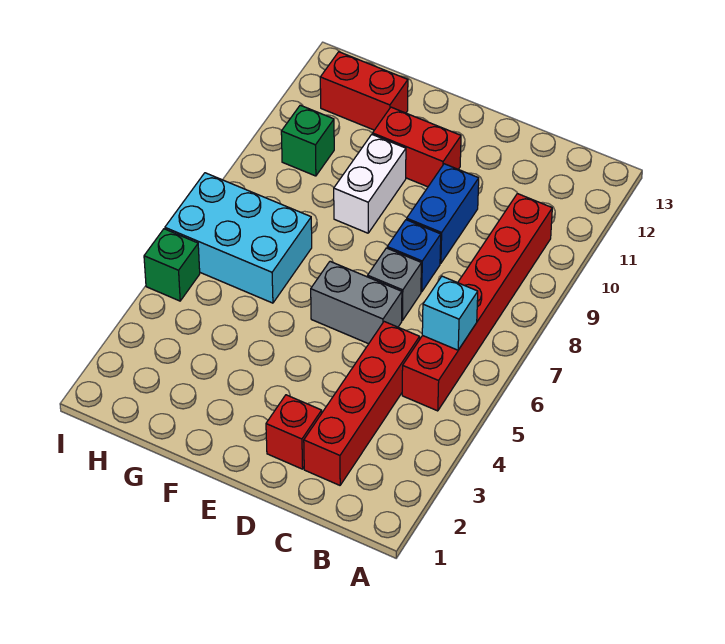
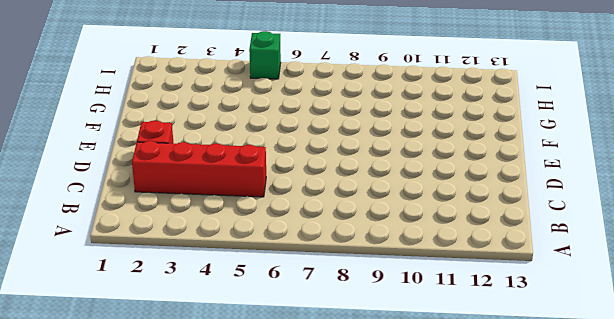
none -> red 1x6 brick [402,194,552,411]
none -> grey 1x2 brick [311,262,402,344]
none -> grey 1x1 brick [368,248,421,320]

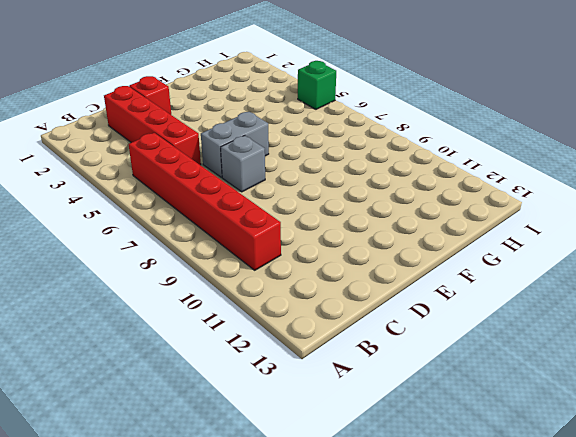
none -> blue 1x1 brick [387,220,441,292]
none -> blue 1x2 brick [407,164,479,263]
none -> red 1x2 brick [373,107,461,187]

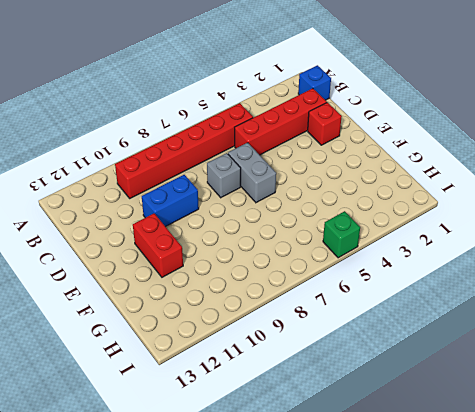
blue 1x1 brick [298,65,331,100] -> blue 1x1 brick moved to [387,220,441,292]
none -> white 1x2 brick [334,134,406,233]
none -> cyan 2x3 brick [165,173,312,303]
none -> red 1x2 brick [320,52,408,130]

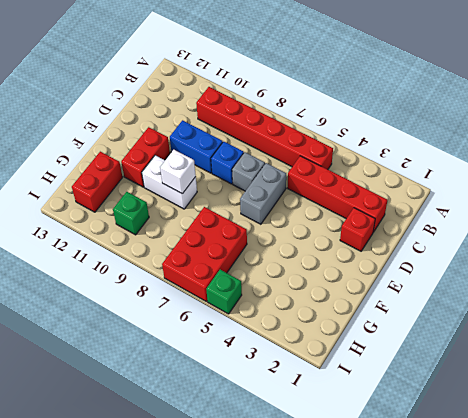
white 1x1 brick [160,150,196,194] -> none
red 2x3 brick [162,207,247,302] -> cyan 2x3 brick [165,173,312,303]
none -> cyan 1x1 brick [422,276,478,350]

